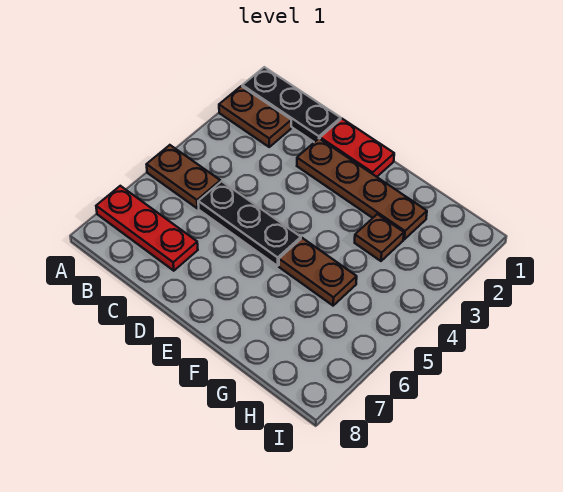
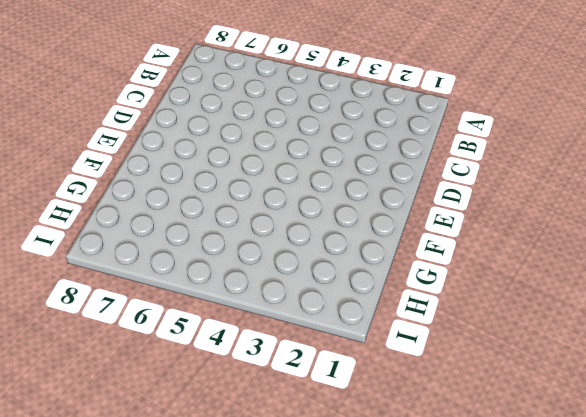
none -> black 1x3 plate [242,67,341,142]
none -> brown 1x2 plate [219,86,291,147]

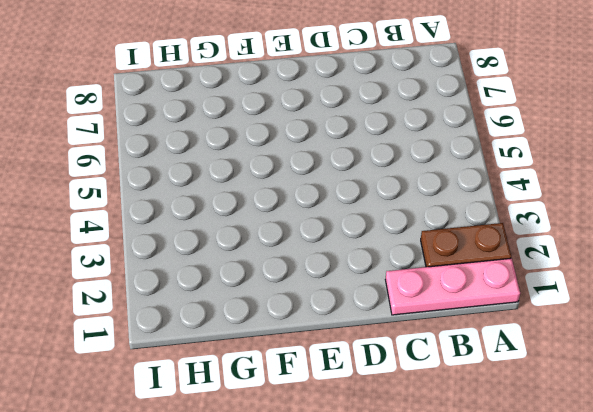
pink 1x3 plate [385,258,520,315] -> black 1x3 plate [242,67,341,142]
none -> brown 1x2 plate [147,145,220,209]
none -> red 1x3 plate [96,186,198,271]

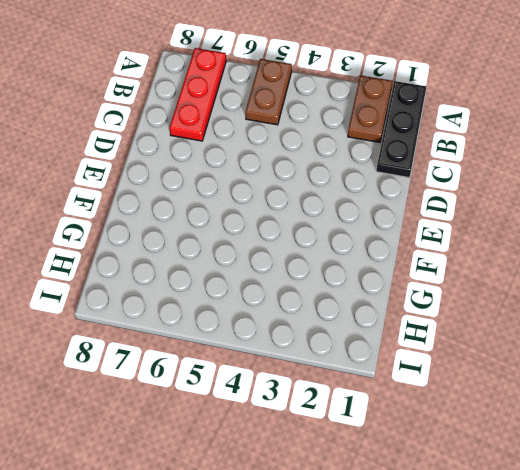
none -> black 1x3 plate [198,181,301,266]
none -> red 1x2 plate [320,119,394,177]

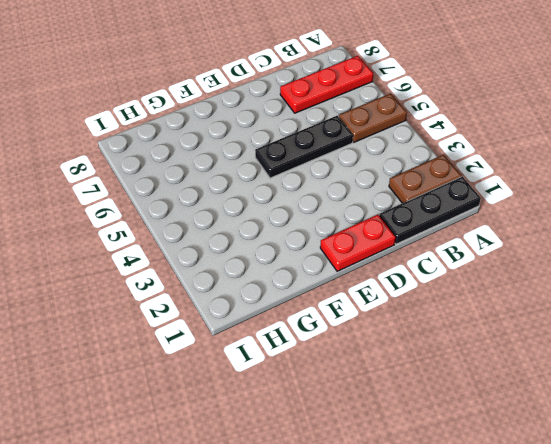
none -> brown 1x4 plate [297,139,427,239]
none -> brown 1x2 plate [279,238,357,306]

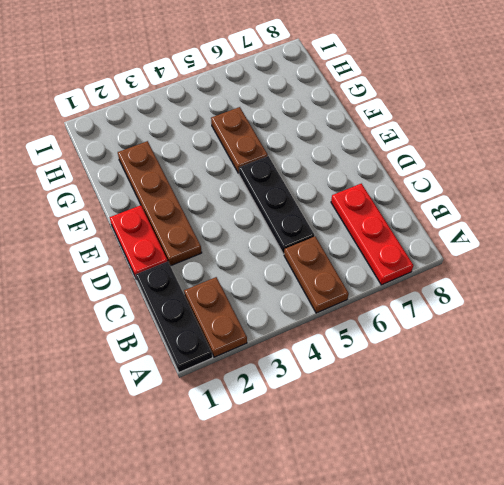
none -> brown 1x1 plate [355,214,404,261]

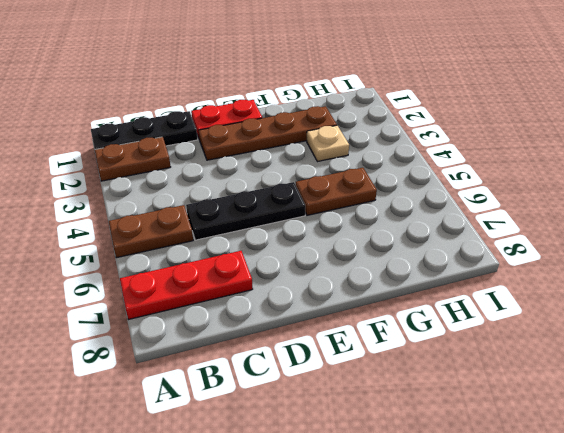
tan 1x1 plate [307,126,349,162] -> brown 1x1 plate [355,214,404,261]

